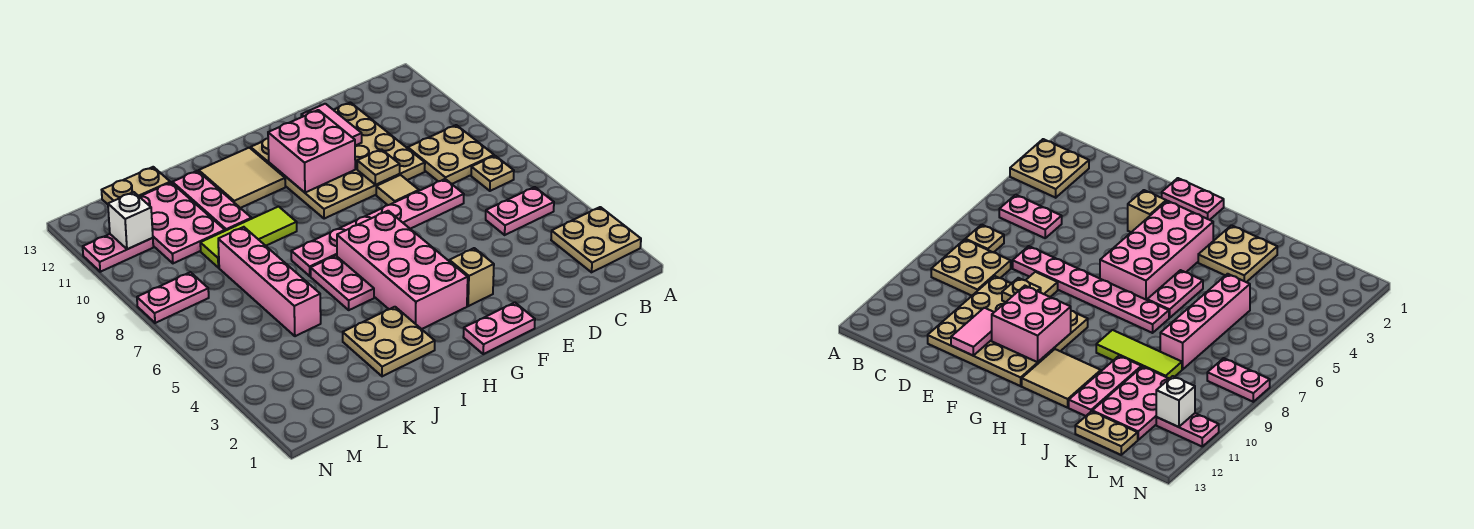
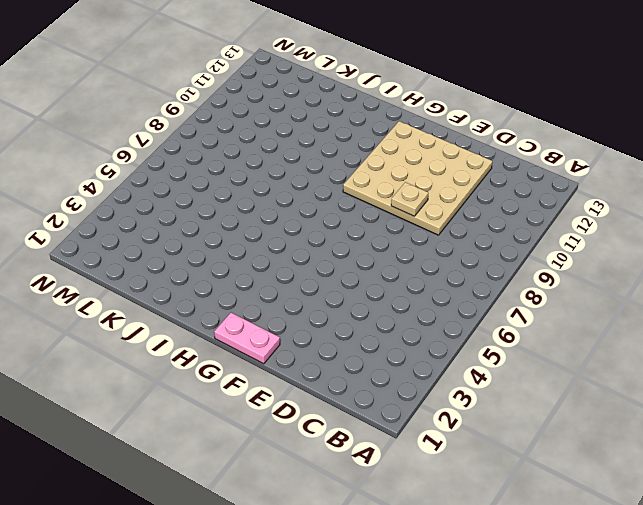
none -> tan 2x2 plate [551,207,641,272]
none -> pink 1x2 plate [486,187,554,235]
none -> tan 1x1 plate [471,156,514,191]

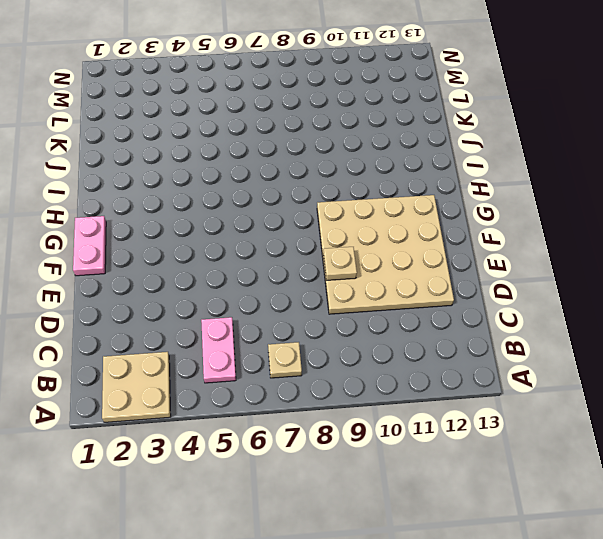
none -> tan 2x2 plate [408,125,494,184]
none -> pink 1x6 plate [291,179,464,276]
none -> tan 1x1 tile [376,175,419,205]

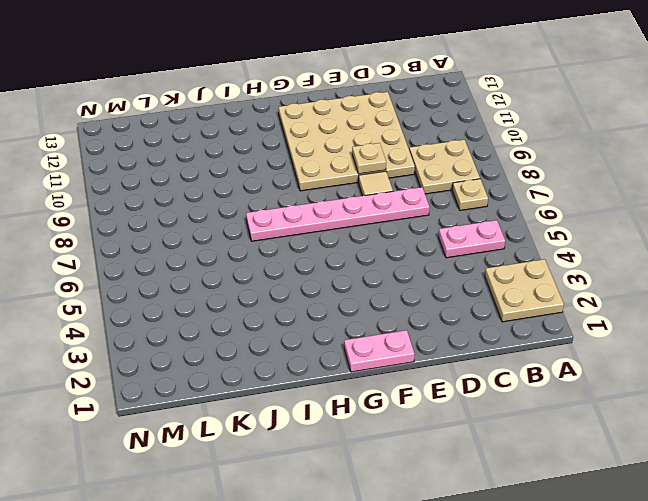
none -> tan 1x1 brick [449,248,494,306]
none -> pink 2x4 brick [337,211,468,329]
none -> tan 2x2 tile [198,148,285,208]

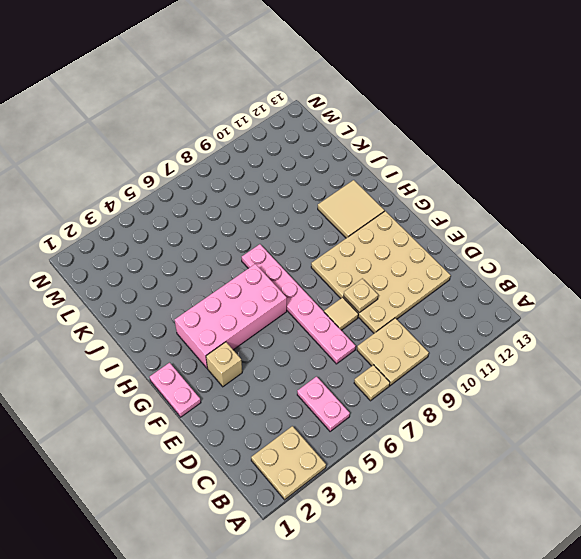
none -> tan 2x2 plate [343,307,435,376]
none -> pink 1x2 plate [311,256,374,310]
none -> lime 1x3 tile [200,207,297,268]

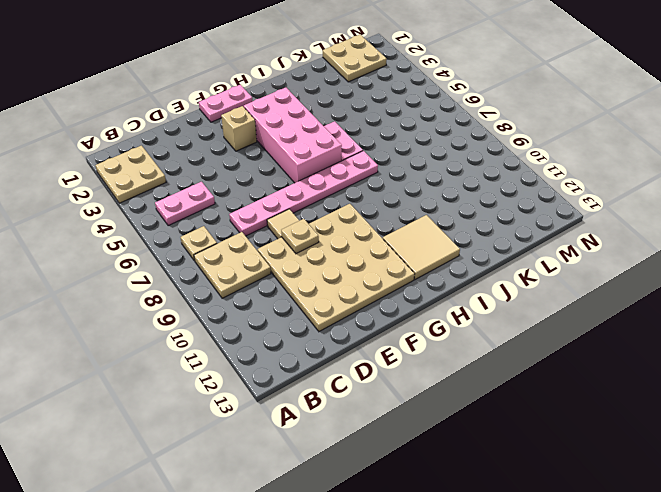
tan 2x2 plate [323,35,387,82] -> tan 2x2 plate moved to [343,307,435,376]
none -> lime 1x3 tile [200,207,297,268]
none -> pink 1x3 plate [172,171,251,231]
none -> pink 1x4 brick [218,227,321,336]

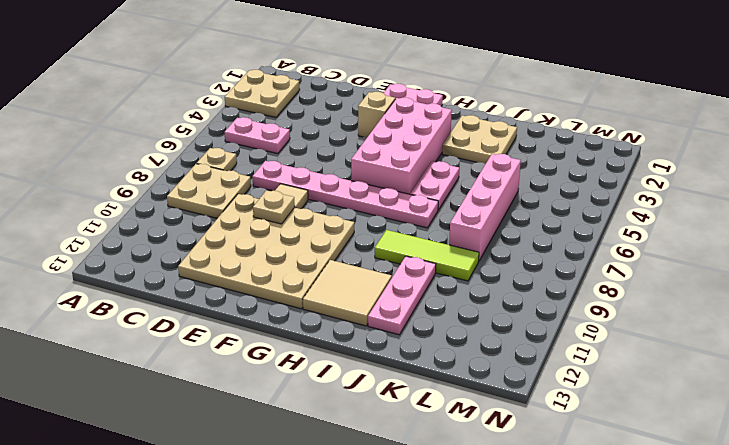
none -> pink 2x3 plate [139,183,225,263]
none -> tan 1x2 plate [102,167,170,204]
none -> pink 1x2 plate [137,272,209,323]

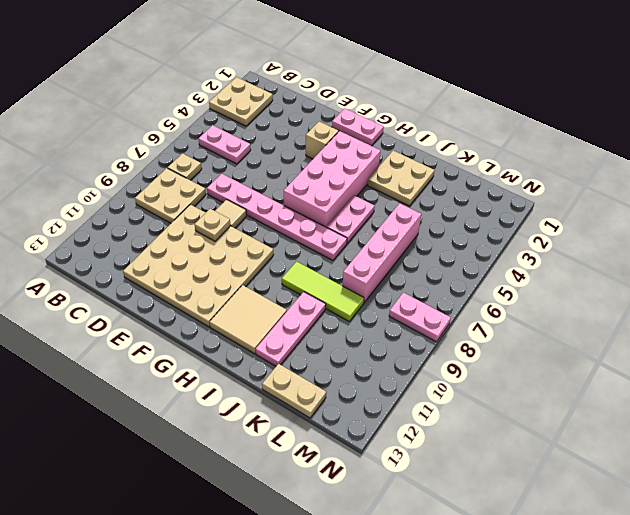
none -> pink 2x3 plate [139,183,225,263]
none -> pink 1x2 plate [83,234,153,272]
none -> pink 1x2 tile [301,104,362,146]

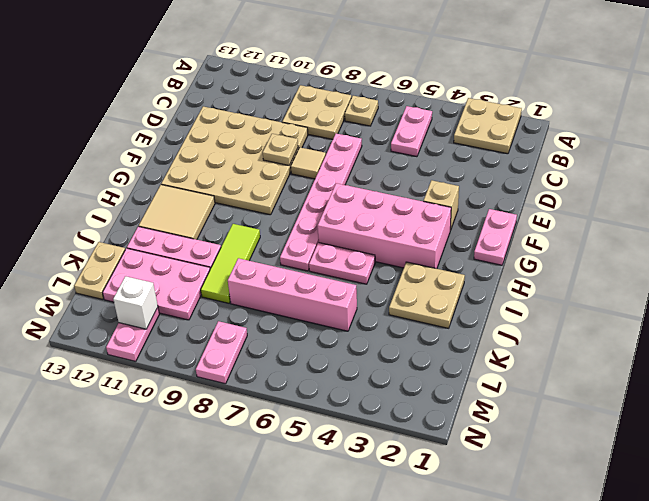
none -> pink 1x2 tile [301,104,362,146]
none -> pink 2x2 brick [268,110,355,193]

